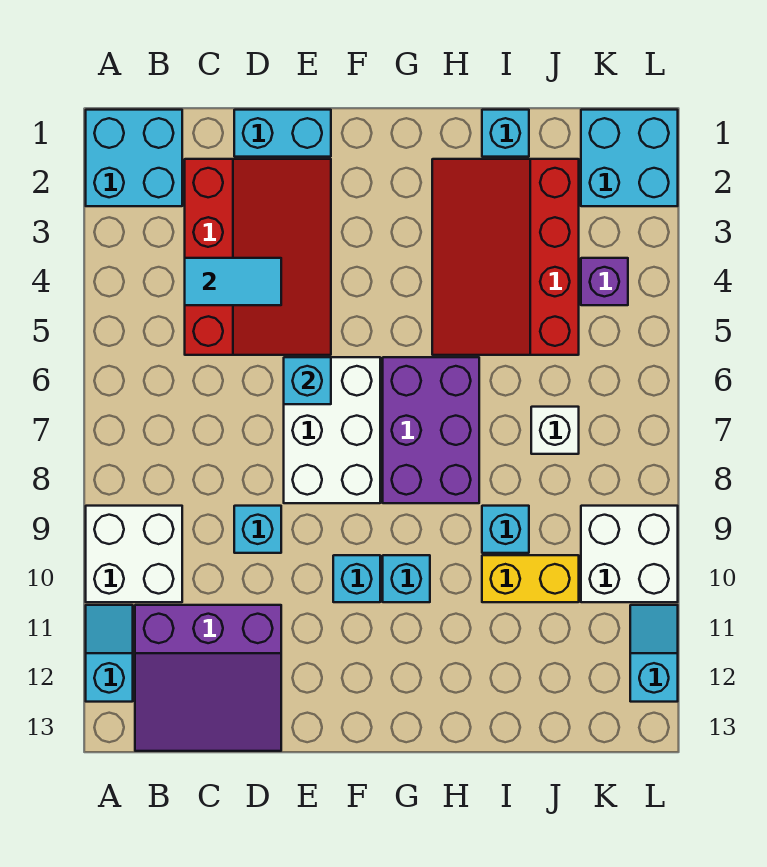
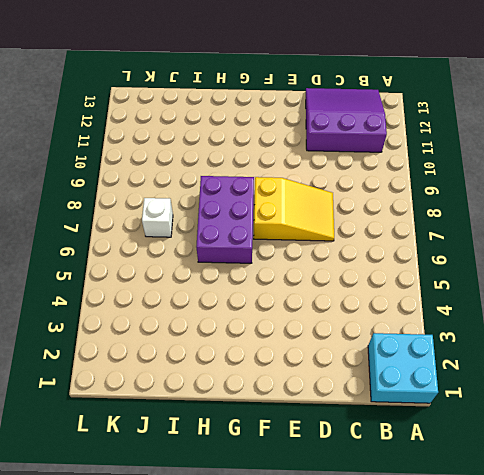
yellow 2x3 slope [254,177,334,241] -> white 2x3 brick [284,357,380,503]
none -> white 2x2 brick [86,506,182,602]
none -> cyan 1x2 slope [86,605,133,702]
none -> red 3x4 slope [185,159,331,355]

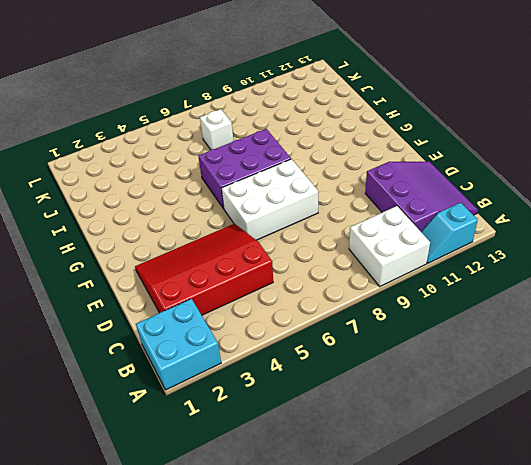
none -> cyan 1x2 brick [234,110,331,157]
none -> cyan 1x1 brick [234,506,281,553]
none -> cyan 1x1 brick [333,555,380,602]

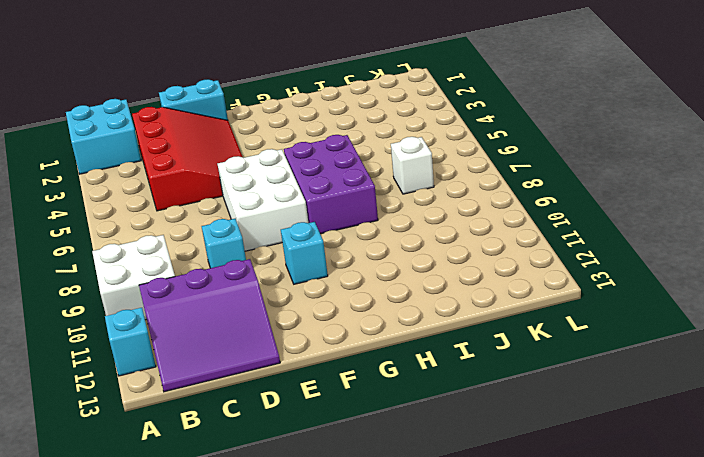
none -> cyan 1x1 brick [383,555,430,602]
none -> red 3x4 slope [432,159,579,355]
none -> cyan 1x1 brick [482,110,529,157]

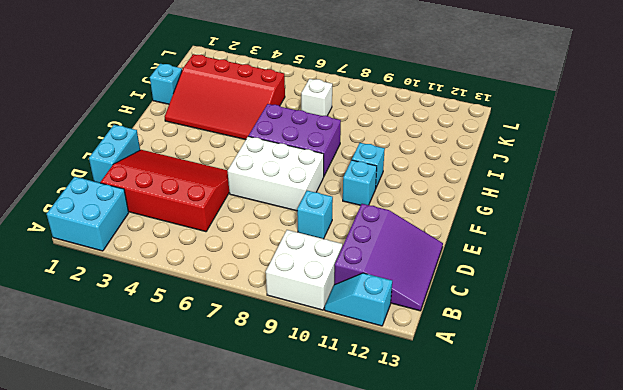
none -> cyan 1x1 brick [482,506,529,553]
none -> yellow 1x2 brick [482,555,579,602]
none -> cyan 2x2 brick [581,110,678,206]

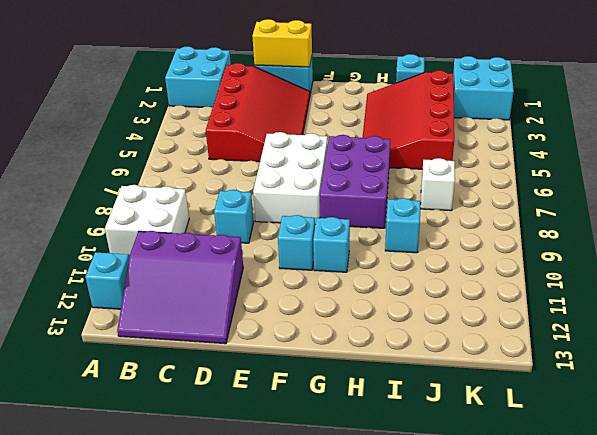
yellow 1x2 brick [252,19,312,67] -> yellow 1x2 brick moved to [482,555,579,602]
none -> purple 1x1 brick [581,258,628,305]
none -> white 2x2 brick [581,506,678,602]
none -> cyan 1x2 slope [630,605,678,702]

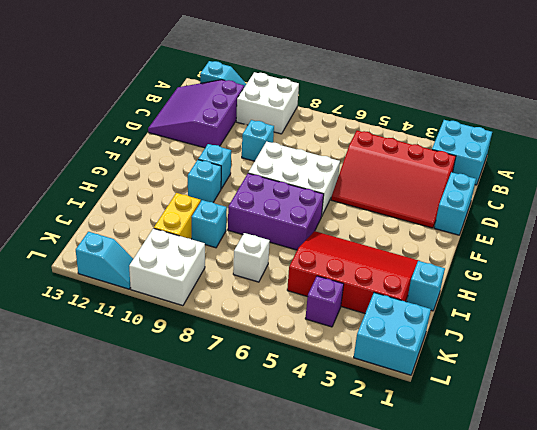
none -> cyan 1x2 tile [185,258,281,305]
none -> cyan 1x1 brick [284,357,331,404]

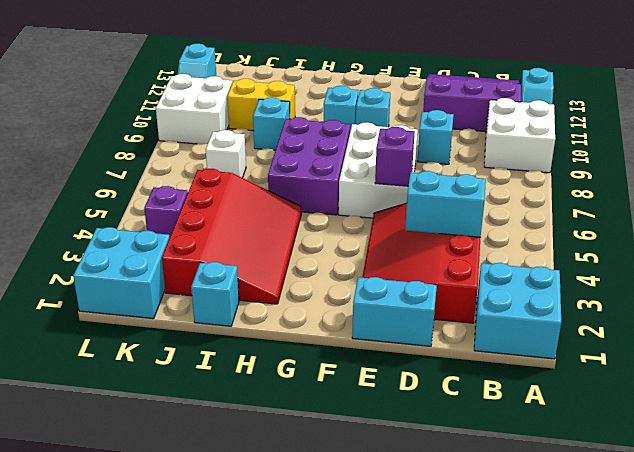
cyan 1x2 brick [405,171,486,237] -> cyan 1x2 tile [185,258,281,305]
purple 1x1 brick [375,127,415,186] -> cyan 1x1 brick [284,357,331,404]

